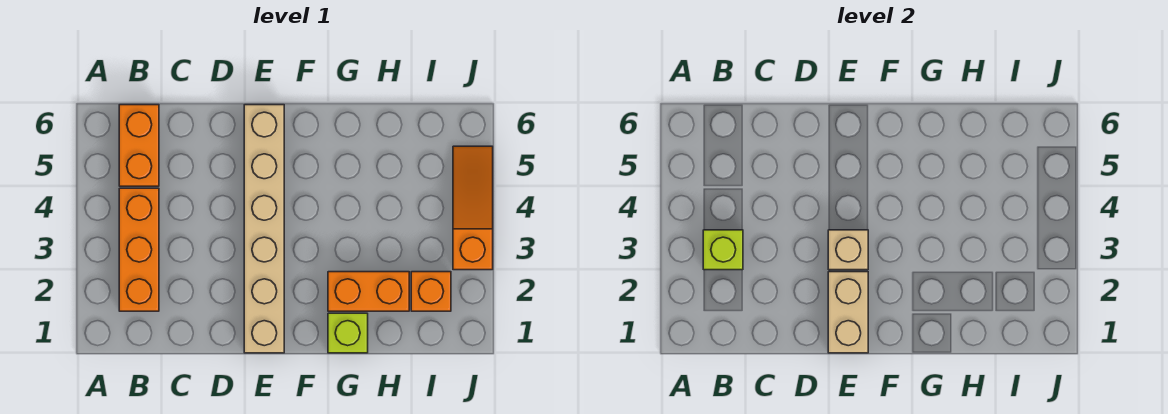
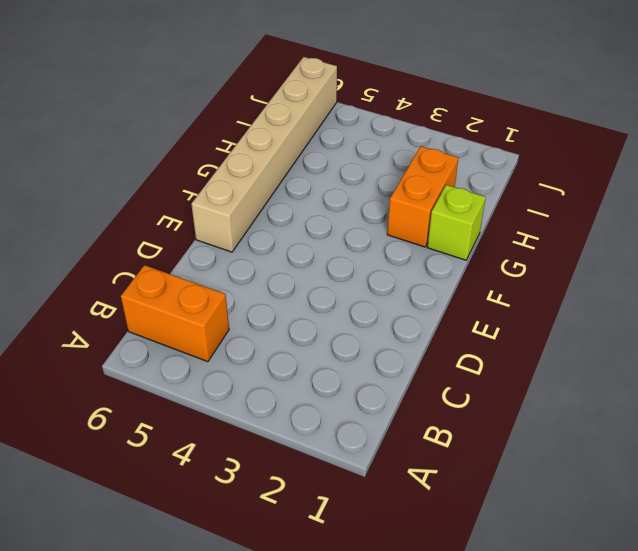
tan 1x6 brick [191,57,337,252] -> tan 1x6 brick turned to [244,105,284,353]
none -> orange 1x3 brick [119,188,159,311]
none -> orange 1x1 brick [411,272,451,311]

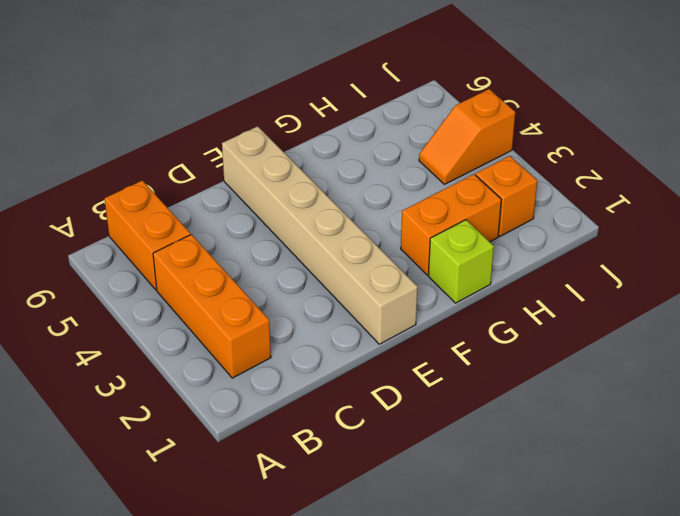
orange 1x2 slope [419,89,515,184] -> orange 1x3 slope [453,146,493,270]
none -> lime 1x1 brick [703,230,743,270]
none -> tan 1x2 brick [828,272,868,353]

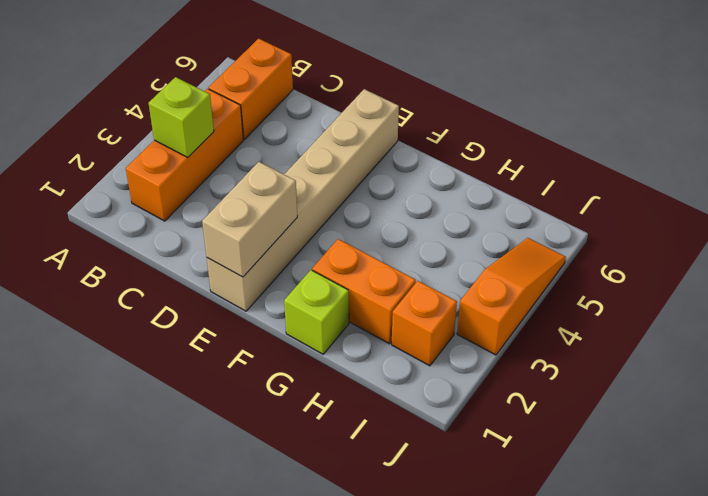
none -> tan 1x1 brick [828,230,868,270]

